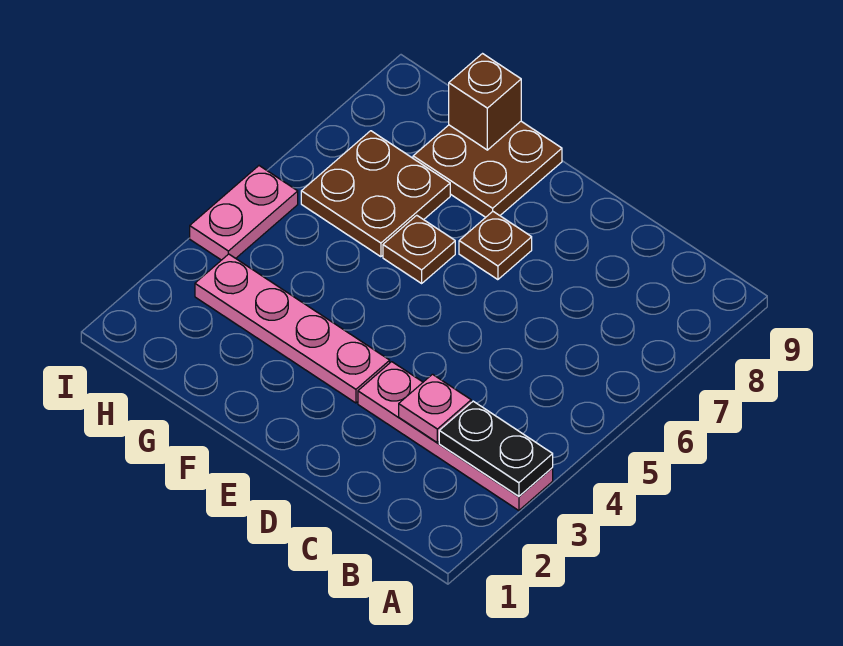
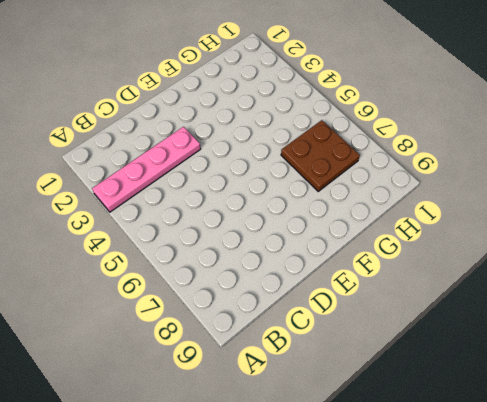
none -> pink 1x4 plate [195,254,390,403]
none -> brown 1x1 plate [459,212,532,280]

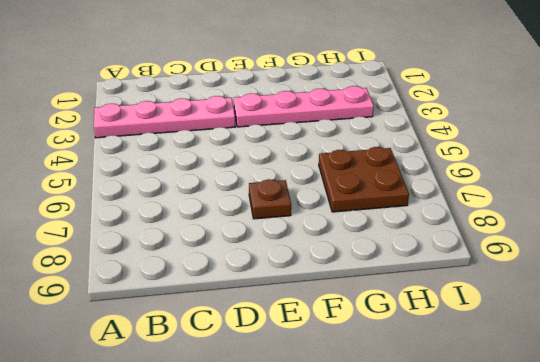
none -> brown 1x1 plate [383,215,455,283]
none -> brown 2x2 plate [413,121,562,217]

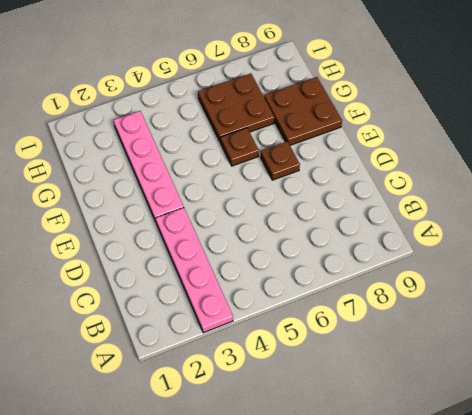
none -> pink 1x2 plate [190,166,298,260]
none -> black 1x2 plate [439,401,553,496]

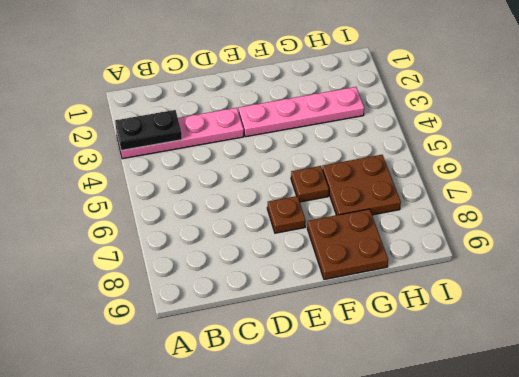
none -> pink 1x2 plate [190,166,298,260]
none -> pink 1x1 plate [399,374,471,442]

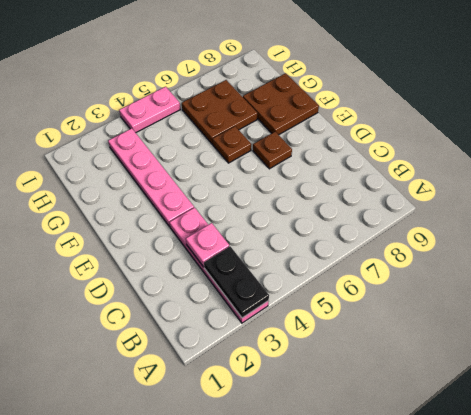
none -> brown 1x1 brick [449,54,521,150]

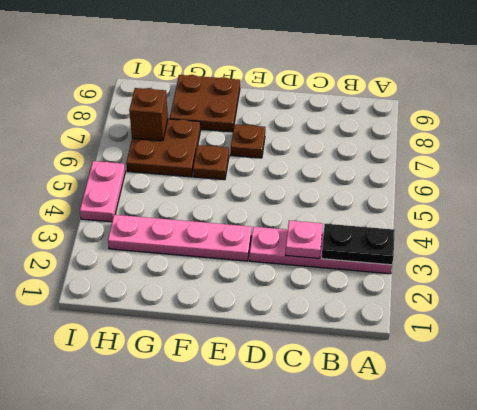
brown 1x1 brick [129,88,168,141] -> brown 1x1 brick moved to [449,54,521,150]

